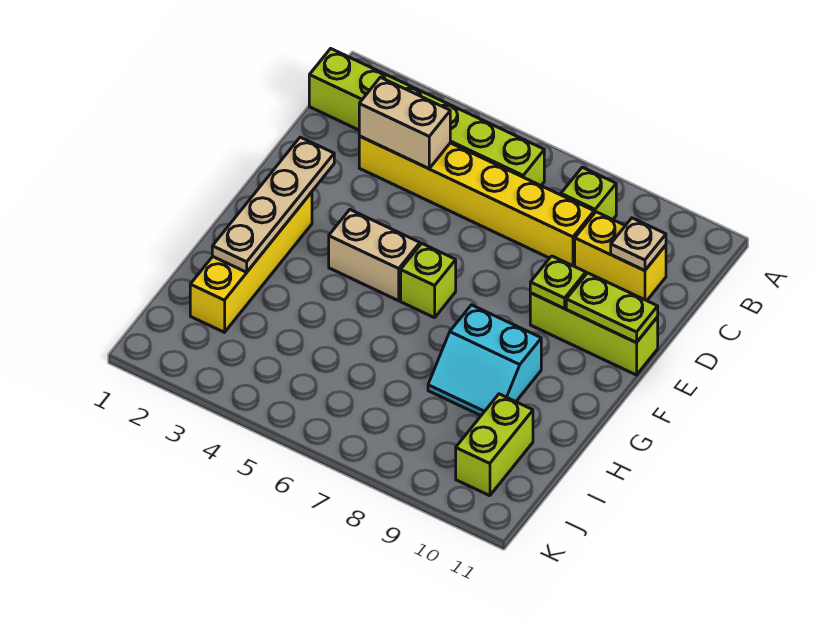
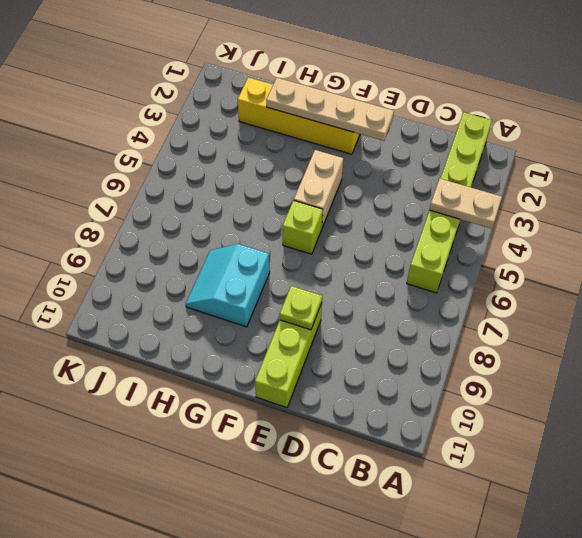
tan 1x2 plate [429,179,502,229] -> none
none -> lime 1x1 brick [561,167,616,219]
none -> yellow 1x6 brick [359,136,594,266]
none -> yellow 1x2 brick [575,212,666,301]

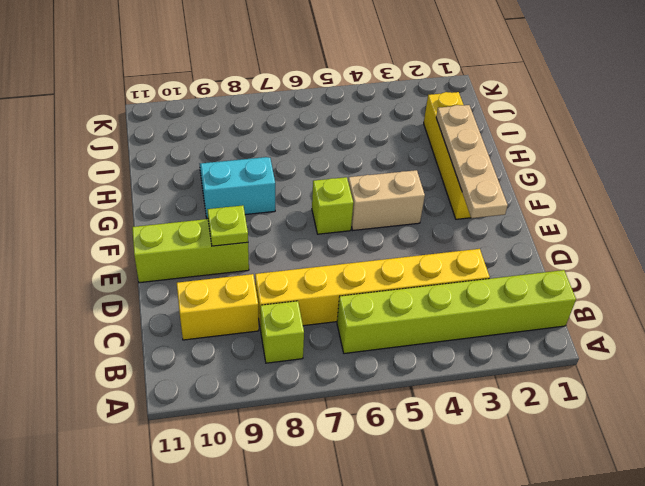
none -> lime 1x2 brick [456,394,533,496]
none -> tan 1x2 brick [359,77,450,169]
none -> tan 1x1 plate [611,218,666,271]

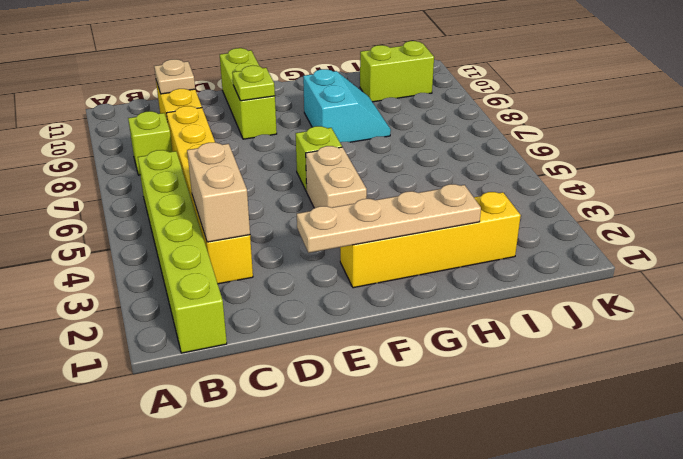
none -> lime 1x2 plate [566,273,658,343]

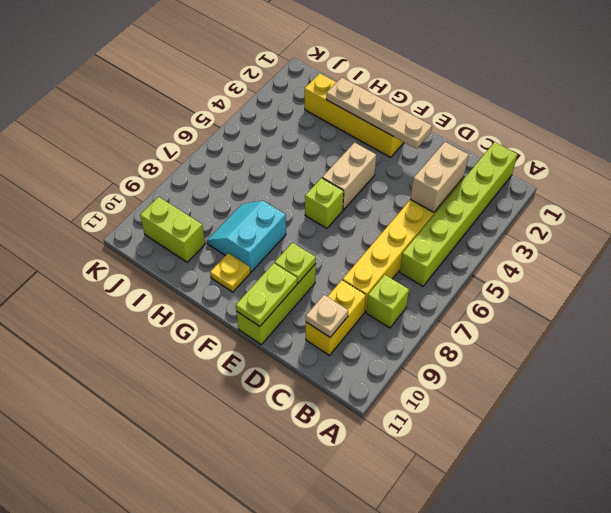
yellow 1x1 plate [210,253,250,292] -> none

